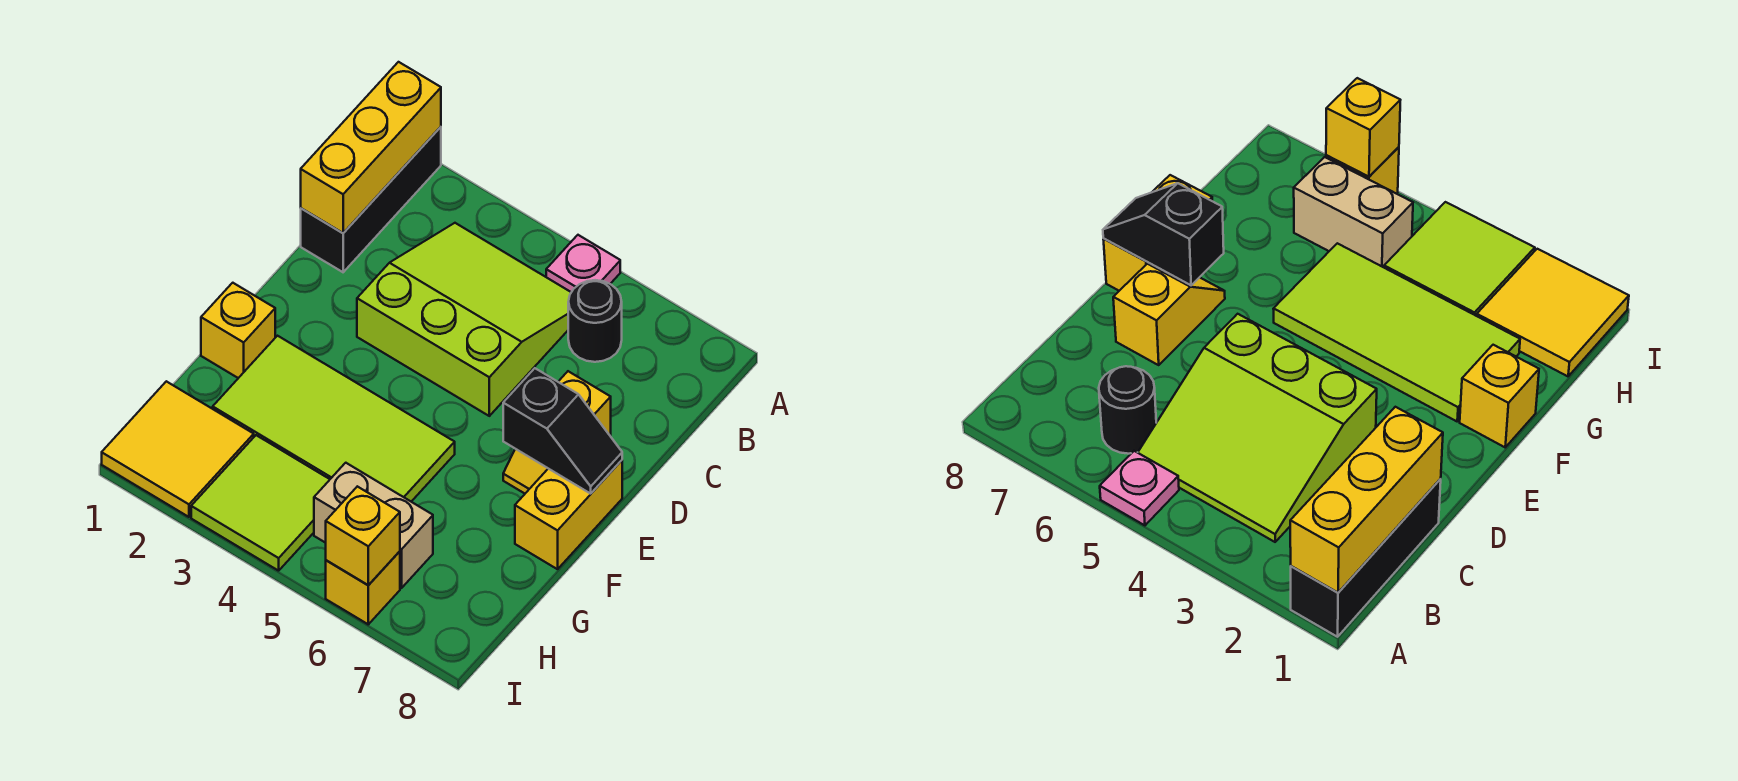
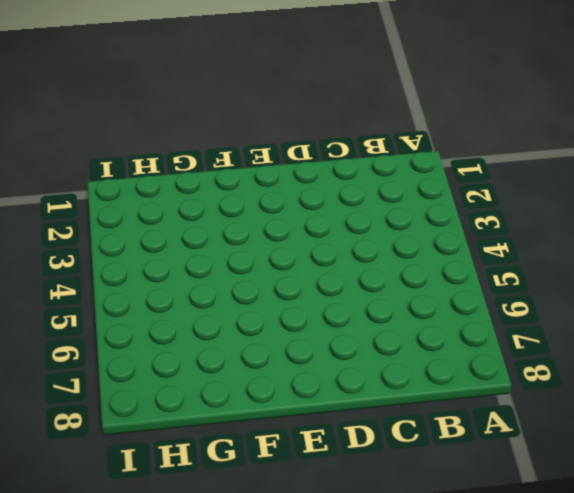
none -> black 1x3 brick [301,127,441,272]
none -> pink 1x1 plate [546,235,620,292]
none -> lime 3x3 slope [357,223,571,416]

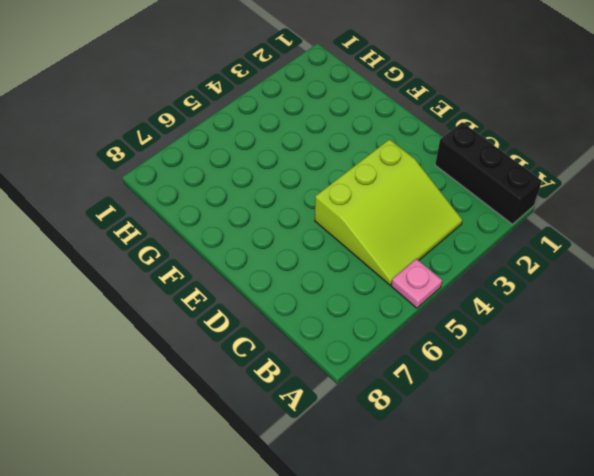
none -> black 1x1 round brick [568,280,622,362]
none -> yellow 1x2 slope [503,371,611,493]
none -> yellow 1x2 brick [515,460,622,569]

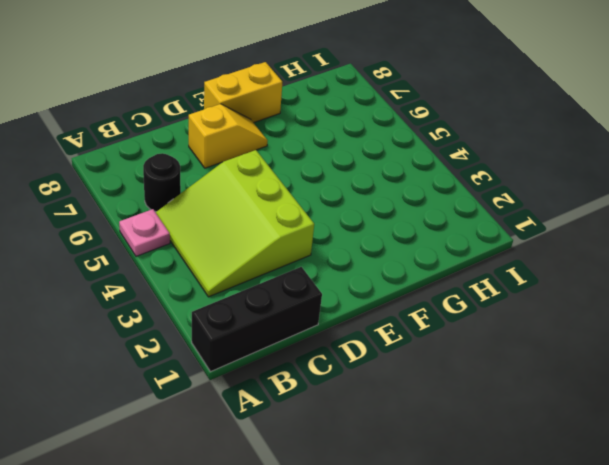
none -> yellow 1x1 brick [201,283,275,378]
none -> lime 2x4 tile [213,336,455,502]
none -> yellow 2x2 tile [102,381,254,517]

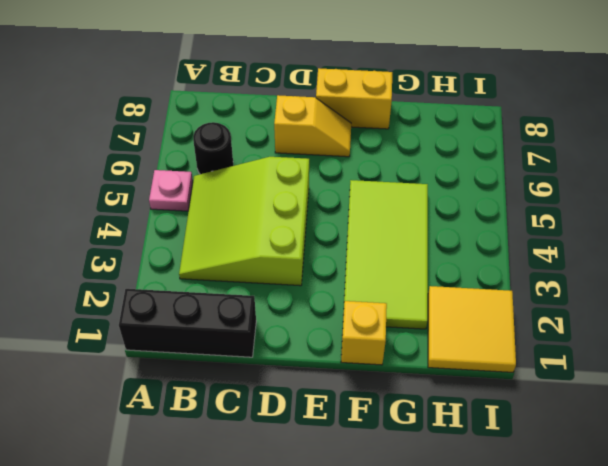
none -> lime 2x2 tile [191,435,330,571]
none -> tan 1x2 brick [314,463,433,588]
none -> yellow 1x1 brick [326,551,400,624]

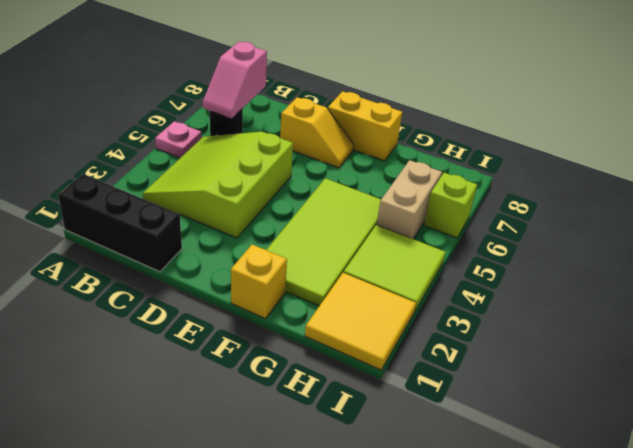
pink 1x2 slope [203,42,267,119] -> none
lime 1x1 brick [424,173,477,238] -> yellow 1x1 brick [326,551,400,624]
none -> yellow 1x3 brick [301,62,441,233]
none -> black 1x2 slope [503,368,622,494]
none -> yellow 1x1 brick [326,486,400,585]

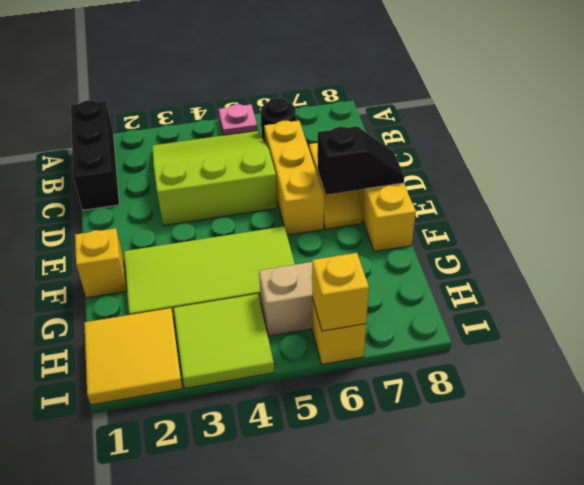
yellow 1x3 brick [264,121,324,235] -> yellow 1x3 brick moved to [301,62,441,233]

